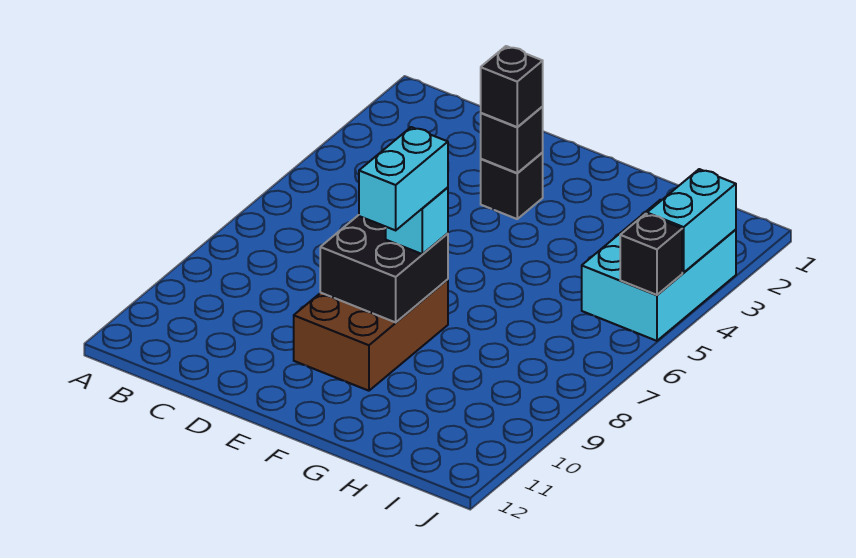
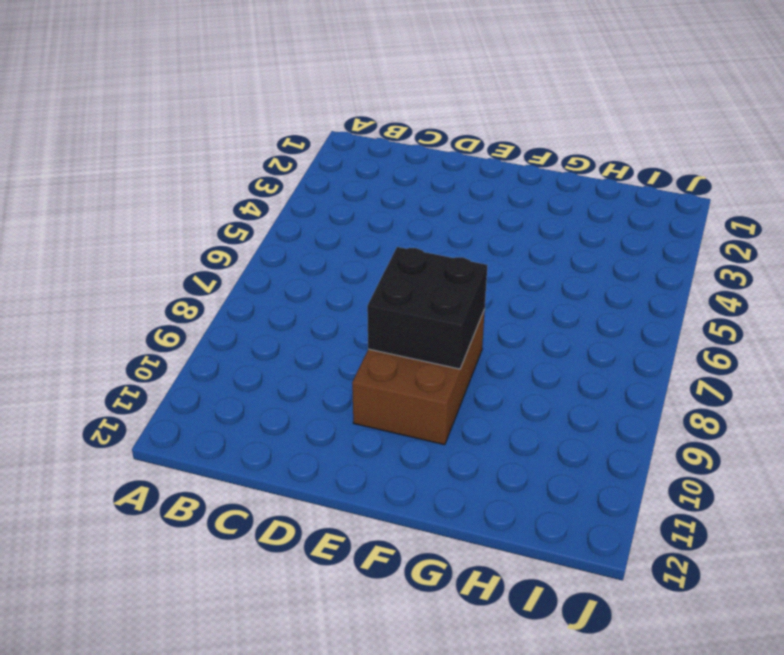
none -> black 1x1 brick [481,153,543,219]
none -> cyan 2x3 brick [582,200,736,341]

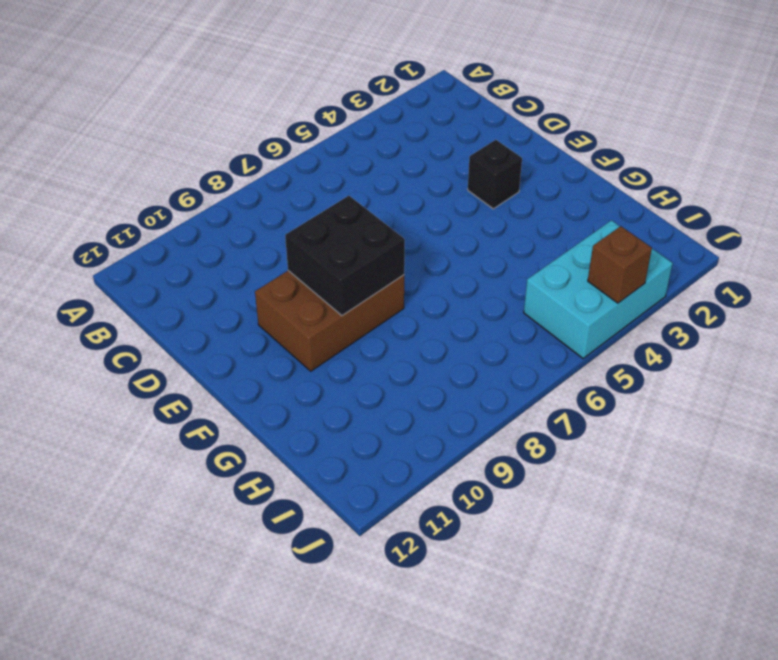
brown 1x1 brick [588,226,652,303] -> cyan 1x2 brick [647,169,736,273]
none -> black 1x1 brick [481,107,543,173]
none -> black 1x1 brick [620,214,682,295]

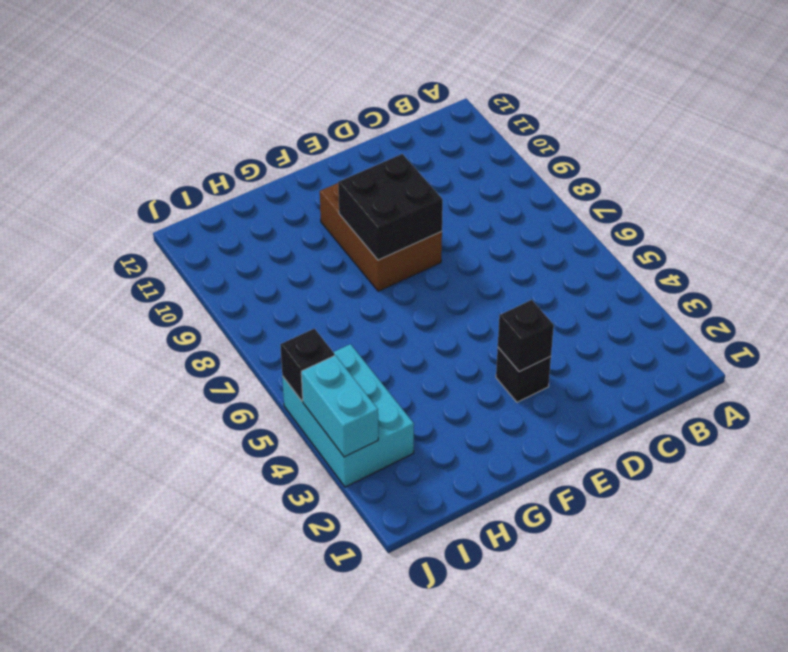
none -> black 1x1 brick [481,46,543,127]
none -> cyan 1x1 brick [386,187,448,254]

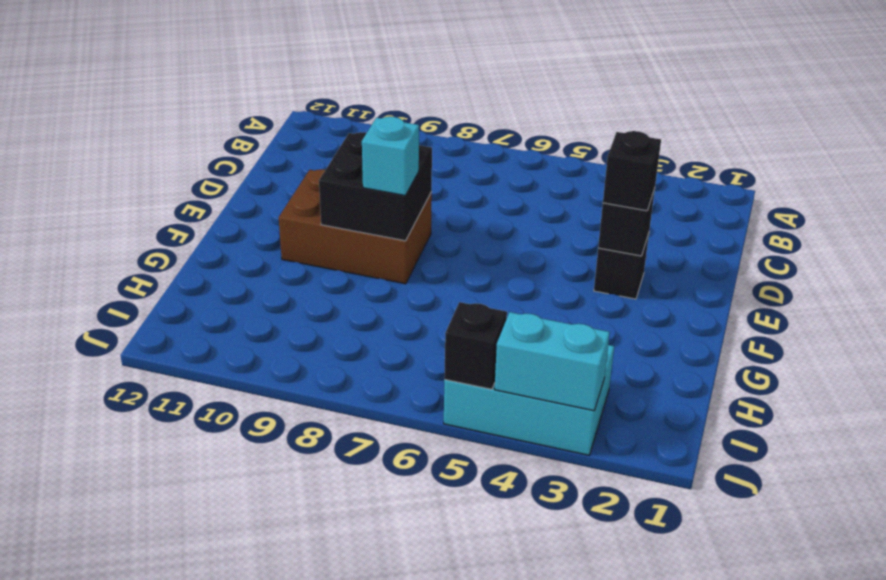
none -> cyan 1x2 brick [359,127,448,230]

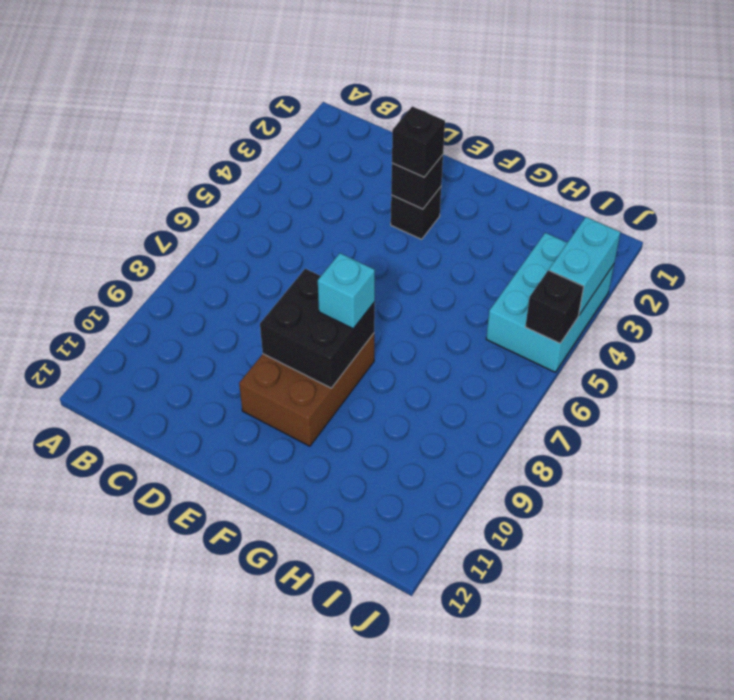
none -> cyan 1x2 brick [359,127,448,230]

